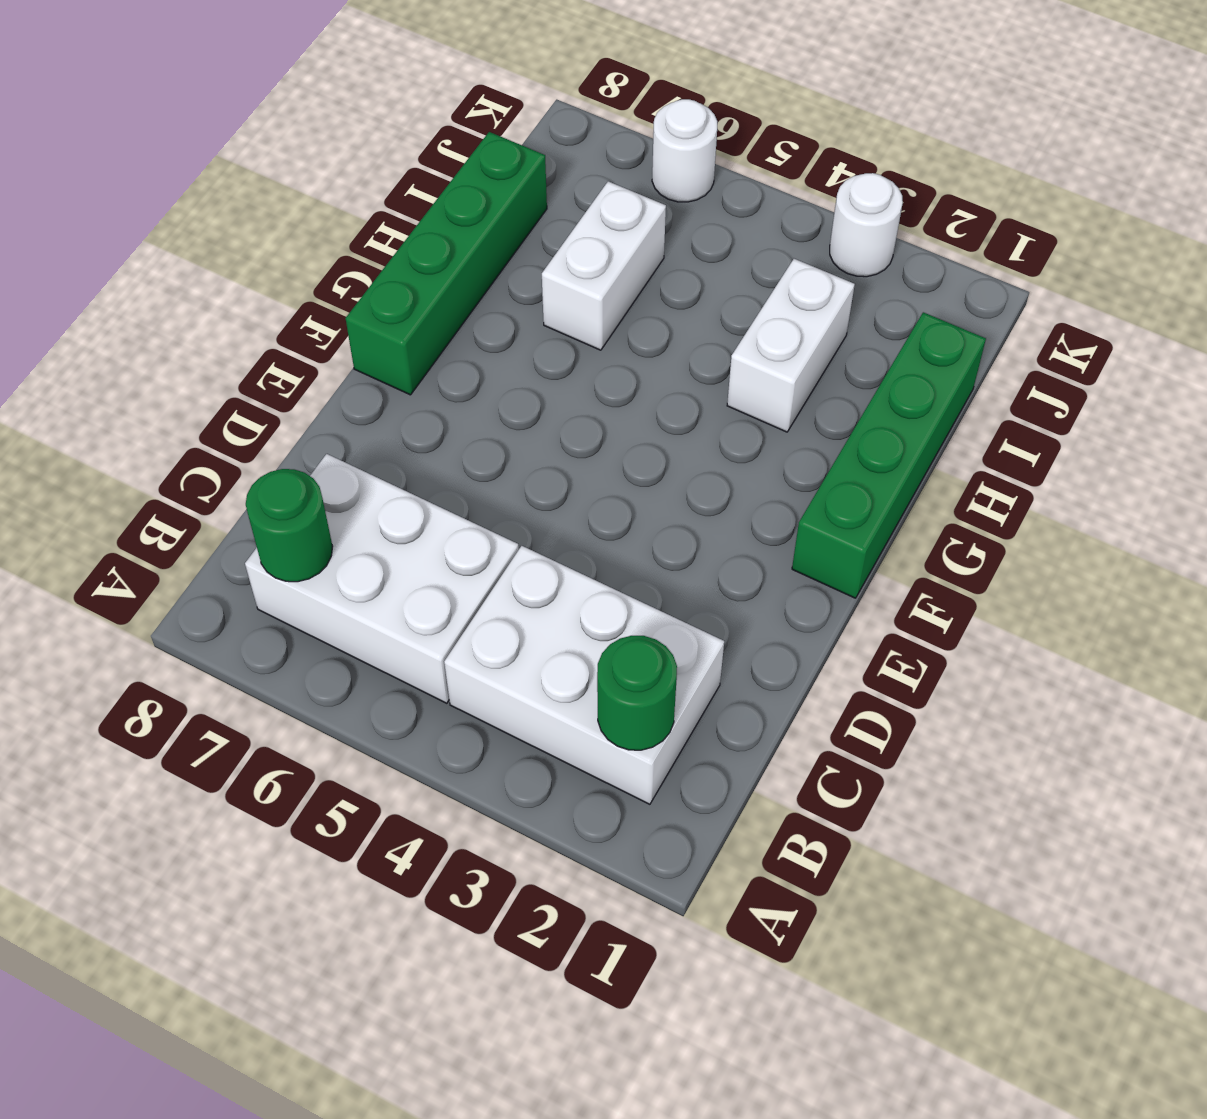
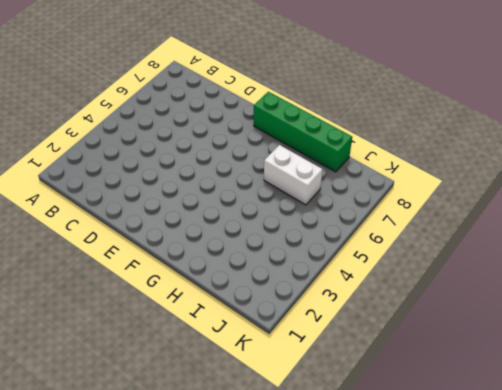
none -> white 2x3 brick [444,546,724,804]
none -> white 2x3 brick [245,454,519,703]

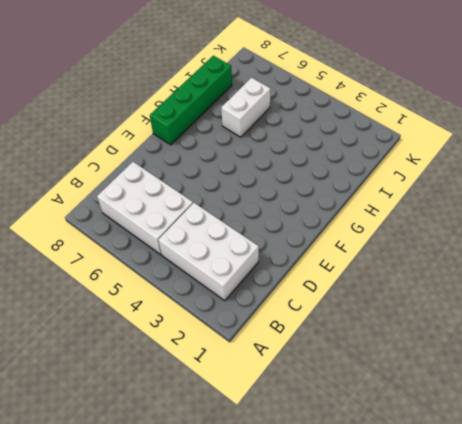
none -> green 1x4 brick [792,312,986,598]
none -> white 1x2 brick [727,259,855,432]

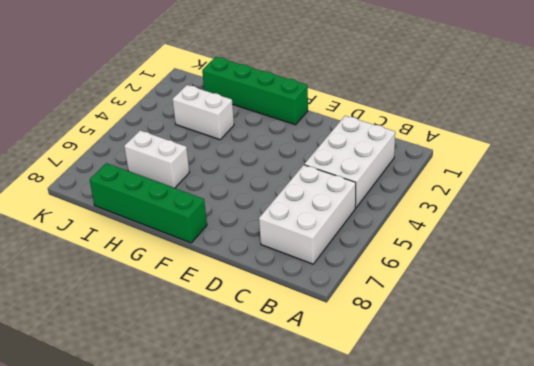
none -> white 1x1 round brick [830,173,903,277]
none -> white 1x1 round brick [652,99,717,202]

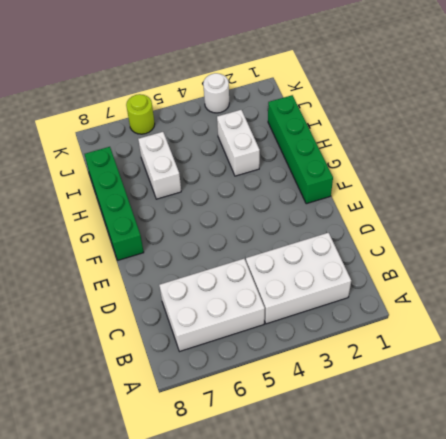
lime 1x1 round brick [126,94,155,134] -> white 1x1 round brick [652,99,717,202]
none -> green 1x1 round brick [597,636,677,750]
none -> green 1x1 round brick [246,469,333,582]

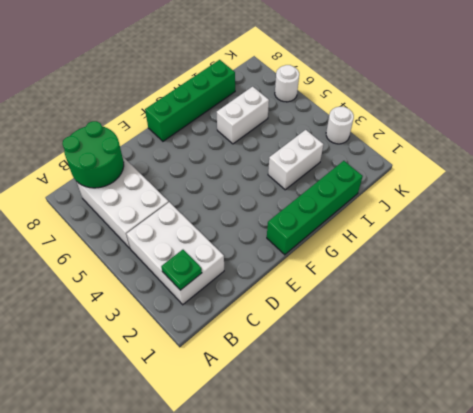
green 1x1 plate [161,250,202,290] -> green 1x1 round brick [597,636,677,750]
green 2x2 round brick [62,121,124,188] -> green 1x1 round brick [246,469,333,582]

